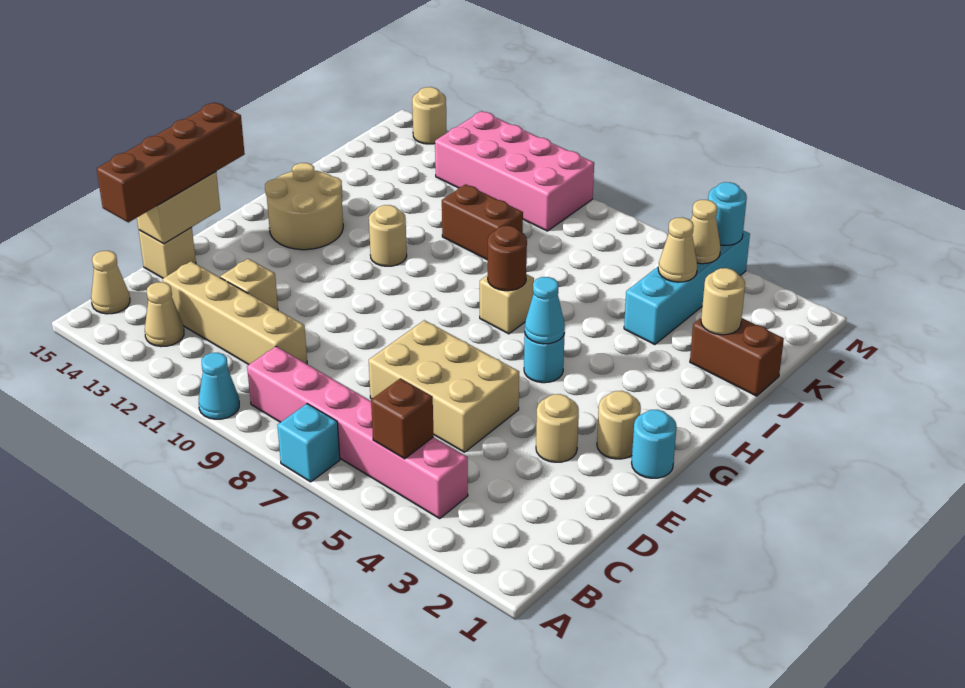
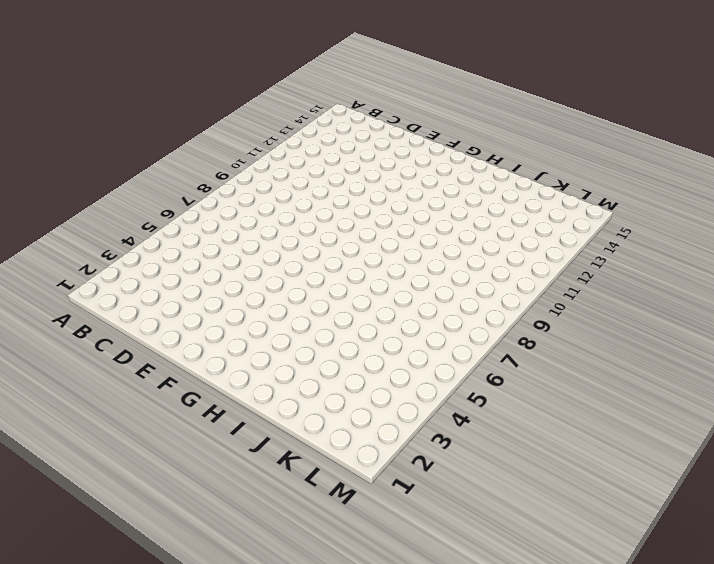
none -> cyan 1x1 brick [277,404,340,482]
none -> cyan 1x1 cone [199,352,239,419]
none -> pink 1x6 brick [247,346,468,519]
none -> tan 1x1 cone [145,282,184,347]

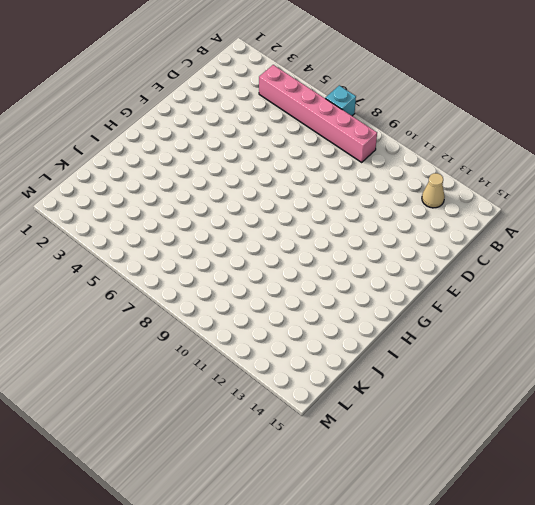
none -> cyan 1x1 cone [199,352,239,419]
none -> tan 1x1 cone [91,251,130,314]
none -> tan 1x4 brick [163,261,307,365]
none -> tan 2x3 brick [369,320,519,452]

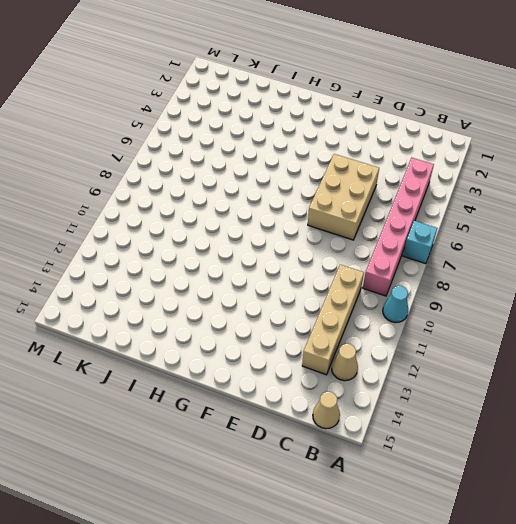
none -> tan 1x1 brick [220,259,278,310]
none -> tan 1x1 brick [139,227,196,278]
none -> tan 1x1 round brick [536,394,579,462]
none -> cyan 1x1 round brick [632,410,677,478]

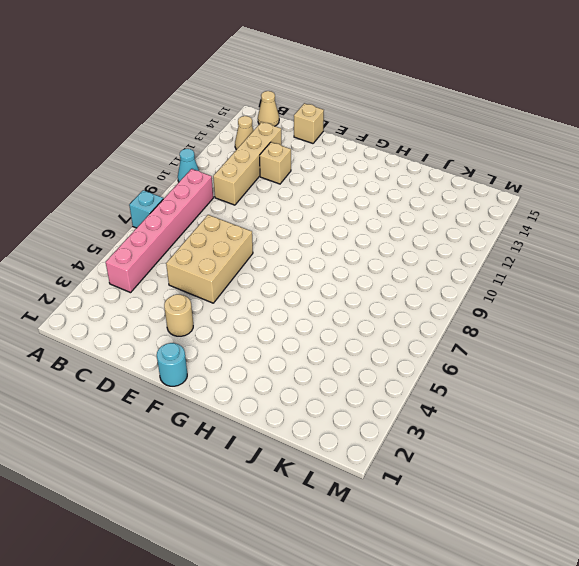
none -> tan 1x1 round brick [597,391,641,459]
none -> cyan 1x1 round brick [524,333,565,383]
none -> tan 2x2 round brick [265,163,343,250]
none -> tan 1x1 brick [480,274,534,334]

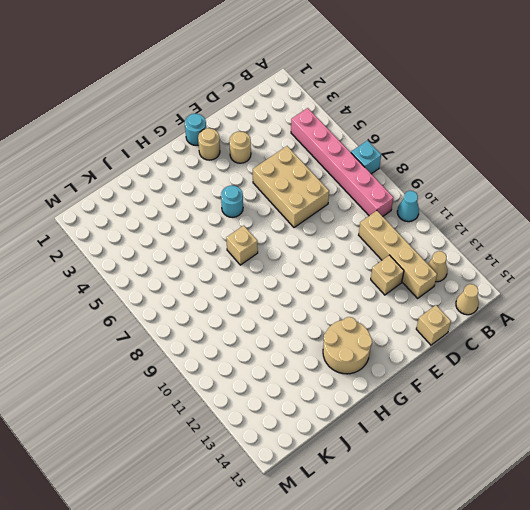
none -> tan 1x1 round brick [369,205,407,266]
none -> brown 1x2 brick [690,318,784,396]
none -> cyan 1x4 brick [624,231,750,345]
none -> brown 1x2 brick [442,184,523,260]

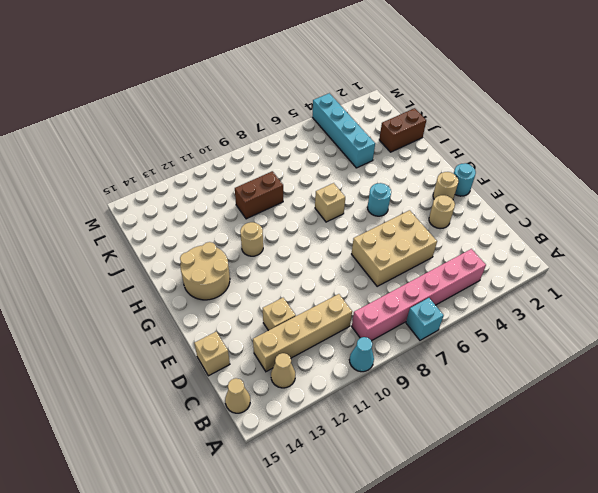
none -> pink 2x4 brick [435,111,594,231]
none -> tan 1x1 round brick [412,87,447,144]
none -> brown 1x1 brick [371,378,434,459]
none -> tan 1x2 brick [137,172,220,244]

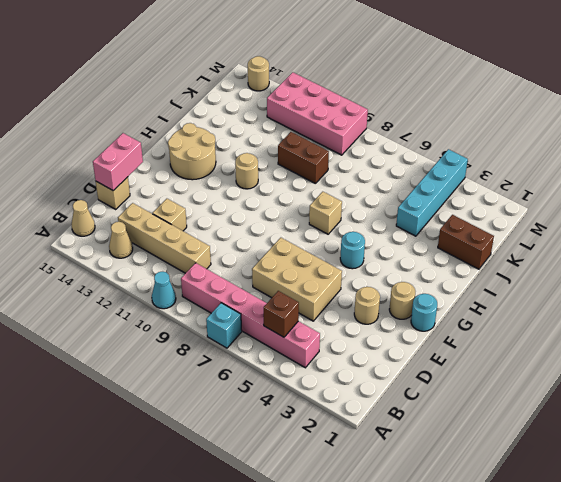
pink 1x2 brick [93,133,143,191] -> tan 1x2 brick [137,172,220,244]
none -> cyan 1x1 cone [525,277,565,344]
none -> brown 1x1 round brick [488,226,527,291]
none -> tan 1x1 round brick [701,268,745,335]
none -> tan 1x1 cone [658,217,697,282]

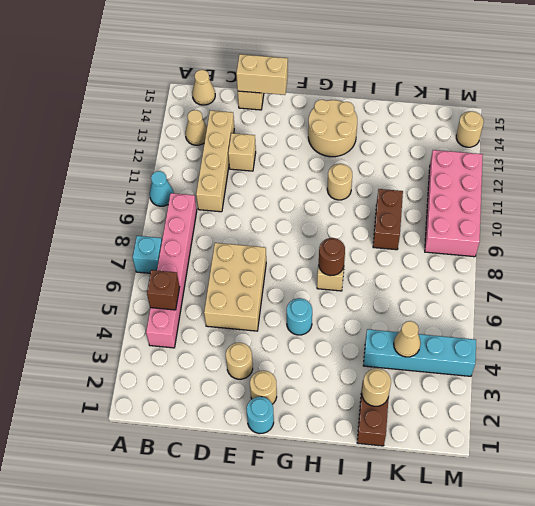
none -> cyan 1x1 cone [525,277,565,344]
none -> tan 1x1 cone [691,200,721,264]
none -> cyan 1x1 round brick [708,182,747,246]
none -> brown 1x4 brick [97,103,245,222]

